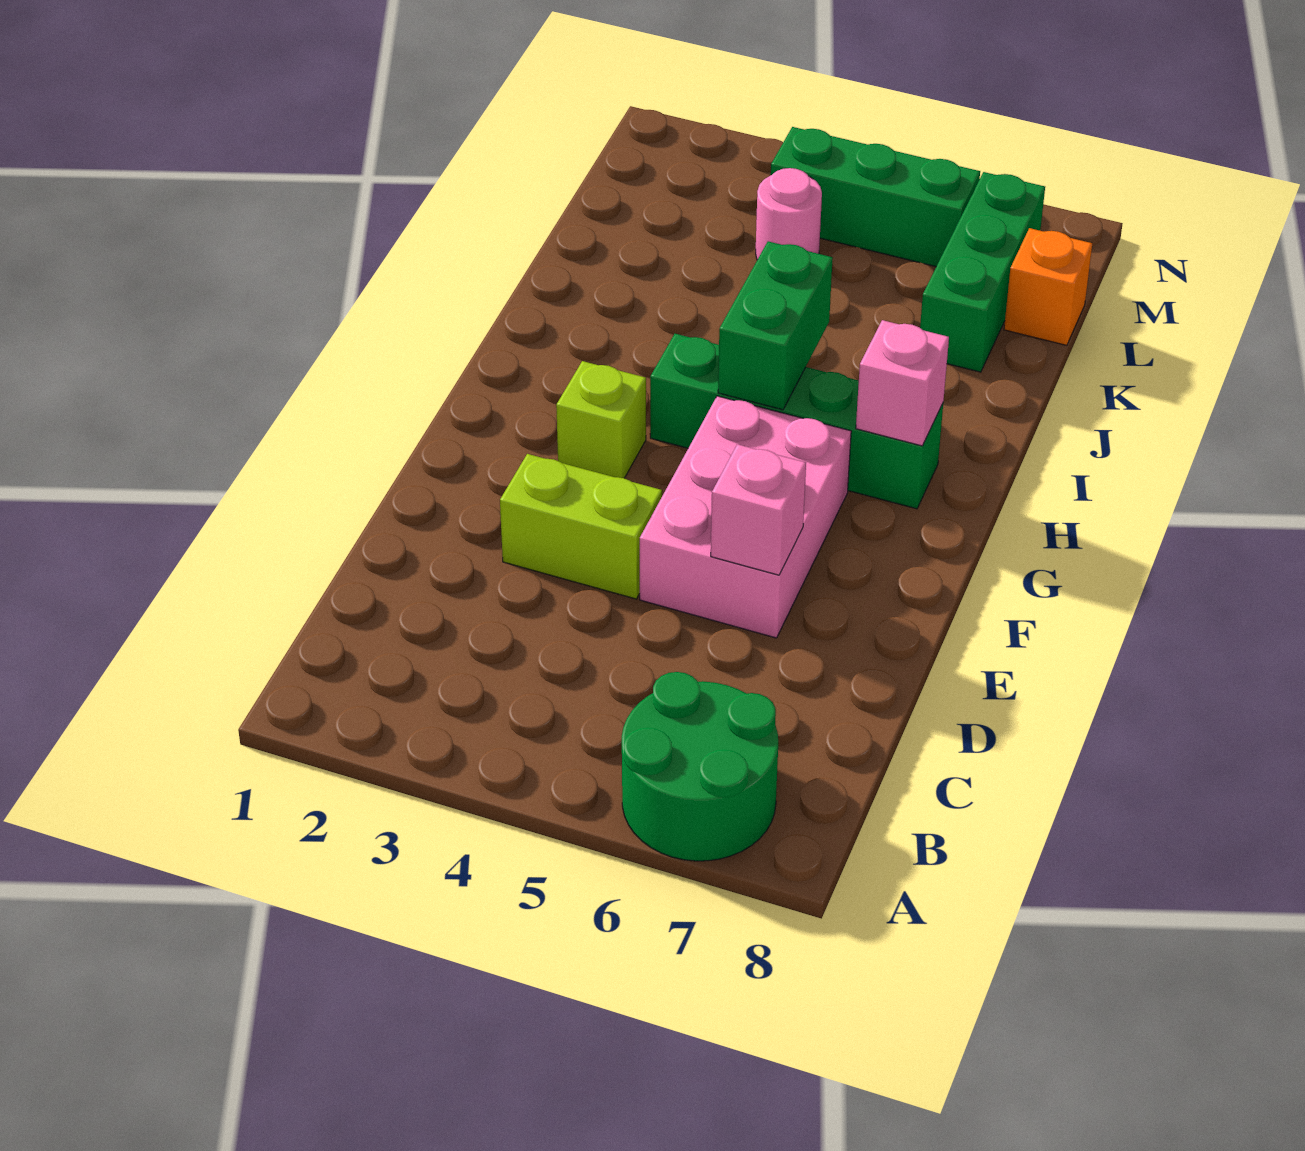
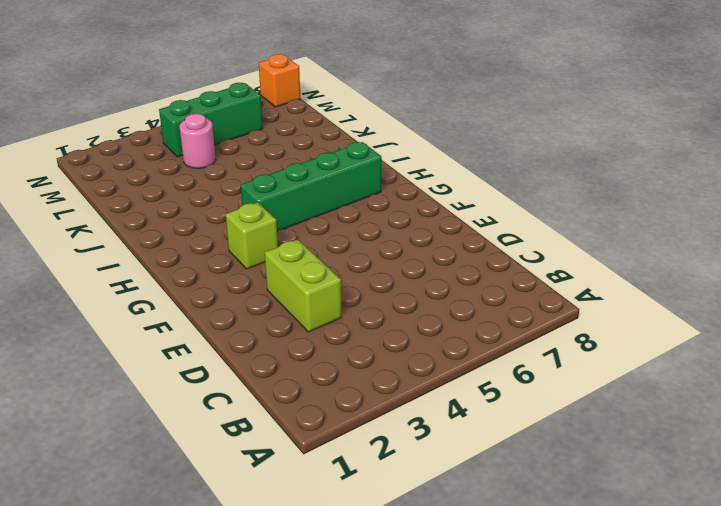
lime 1x2 brick [265,239,341,332] -> lime 1x2 brick turned to [500,454,662,599]
orange 1x1 brick [259,54,300,107] -> orange 1x1 brick moved to [1004,228,1092,345]
none -> green 2x2 round brick [622,672,778,861]
none -> pink 2x3 brick [640,396,851,638]
none -> green 1x3 brick [920,172,1045,372]

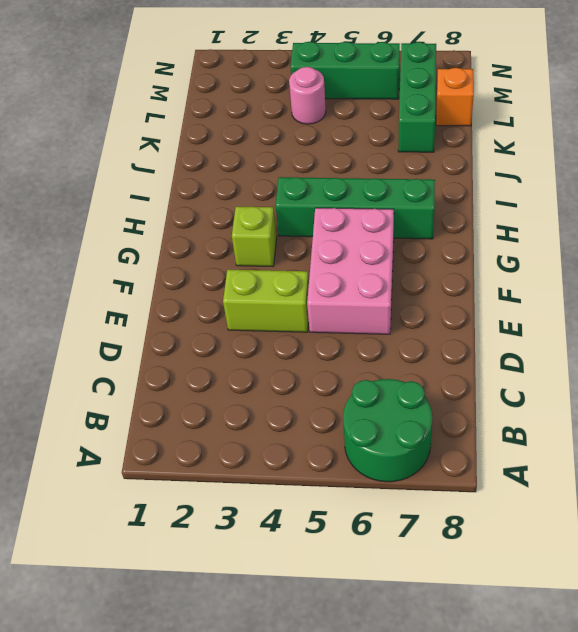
none -> pink 1x1 brick [711,444,806,575]
none -> green 1x2 brick [718,241,833,410]
none -> pink 1x1 brick [856,320,949,446]

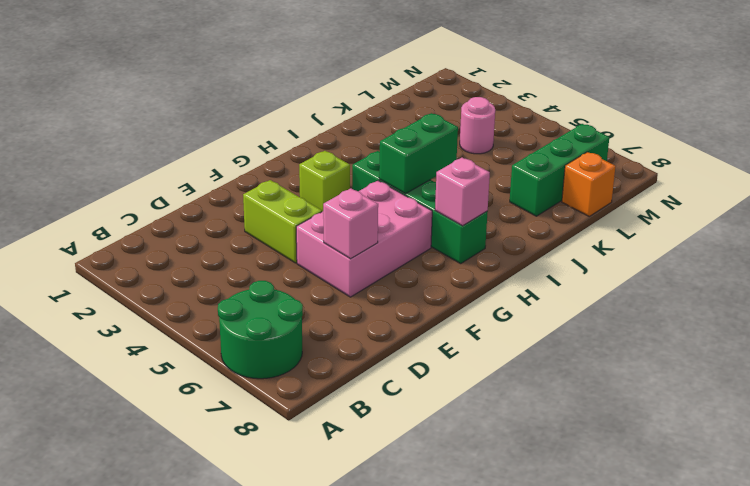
none -> green 1x3 brick [771,127,980,267]

